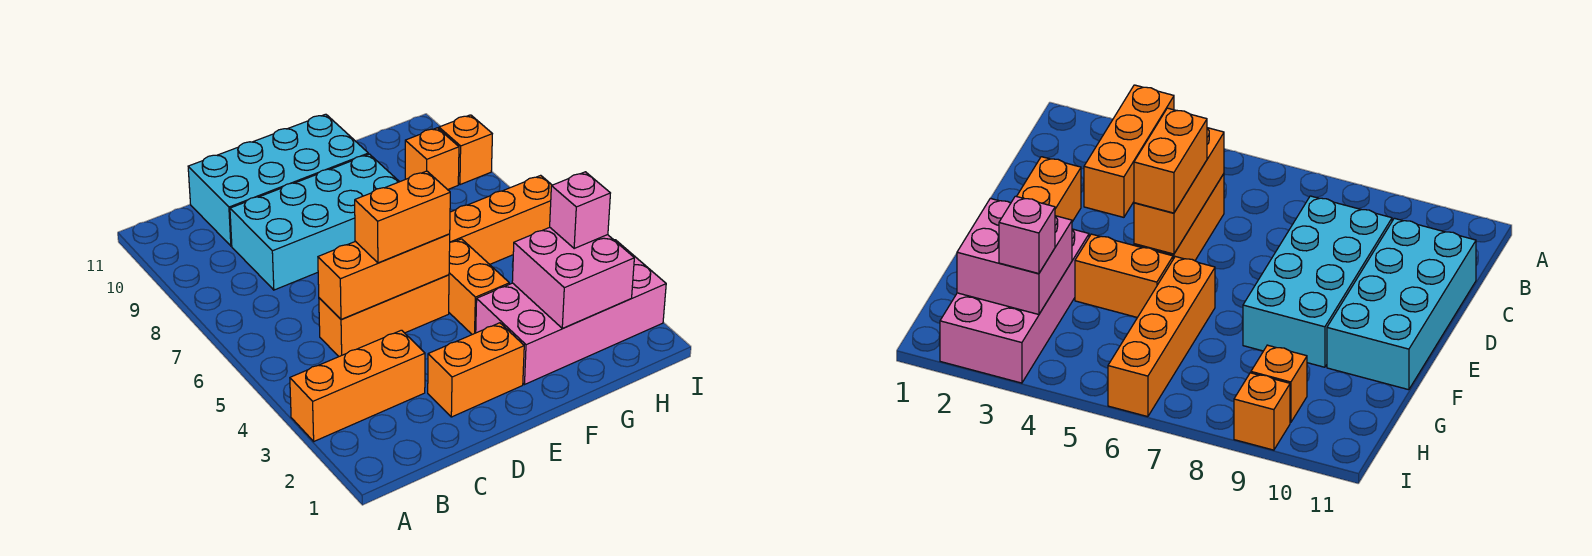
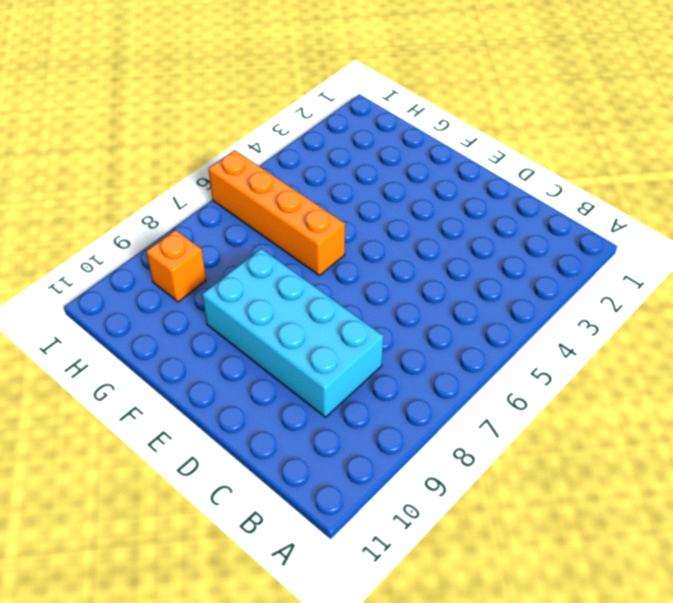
none -> orange 1x3 brick [290,330,425,441]
none -> orange 1x3 brick [319,275,449,356]
none -> cyan 2x4 brick [188,114,368,246]

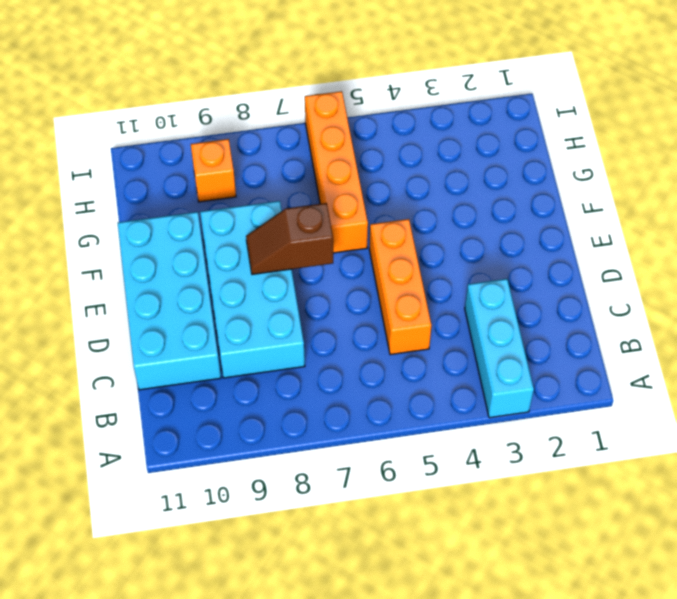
cyan 1x3 brick [465,279,534,418] -> orange 1x3 brick [290,330,425,441]
brown 1x2 slope [246,203,333,274] -> none
none -> orange 1x2 brick [428,323,524,417]
none -> pink 2x4 brick [476,240,666,384]
none -> orange 1x2 brick [449,239,509,334]

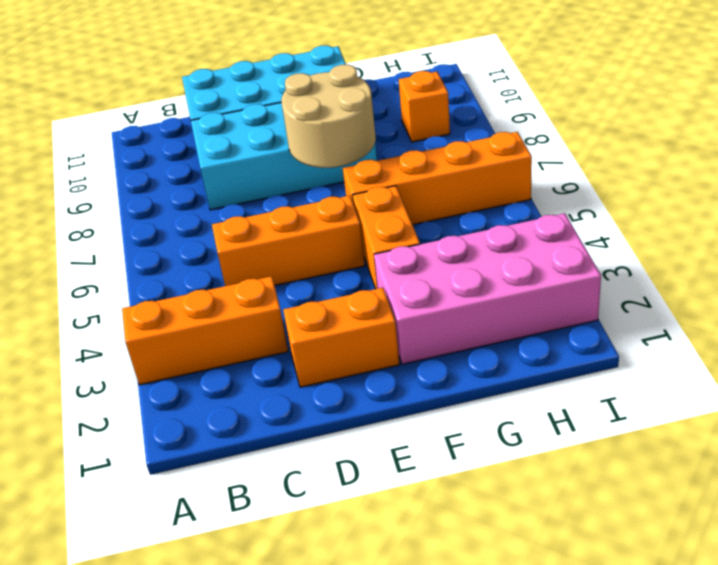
tan 2x2 round brick [281,65,376,168] -> none
none -> orange 1x1 brick [439,115,492,185]
none -> orange 1x3 brick [318,234,450,320]
none -> pink 2x2 brick [512,227,634,328]

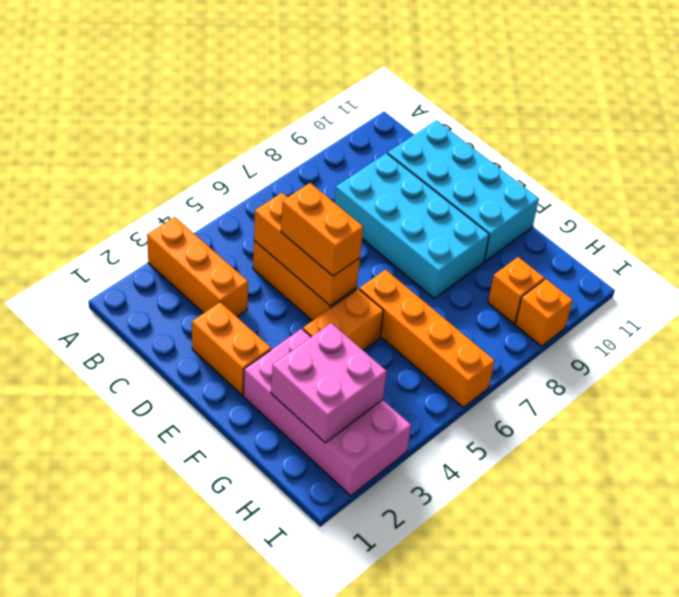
none -> pink 1x1 brick [550,172,610,248]

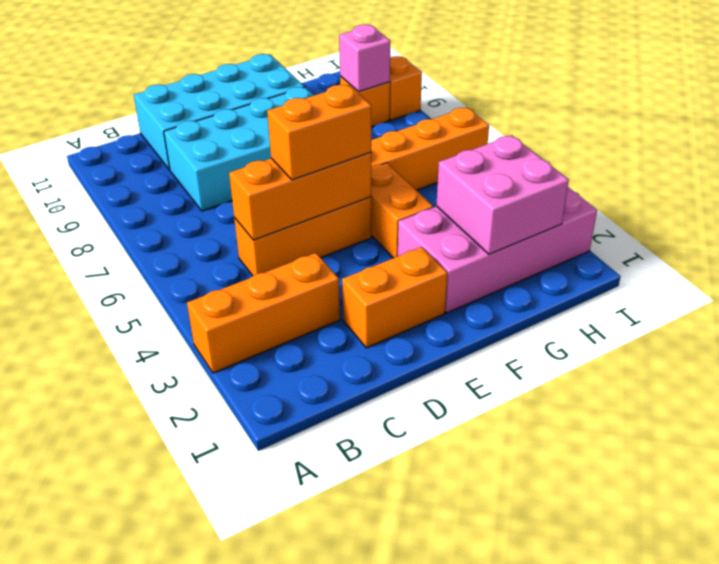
pink 1x1 brick [339,24,390,92] -> pink 1x1 brick moved to [550,172,610,248]

